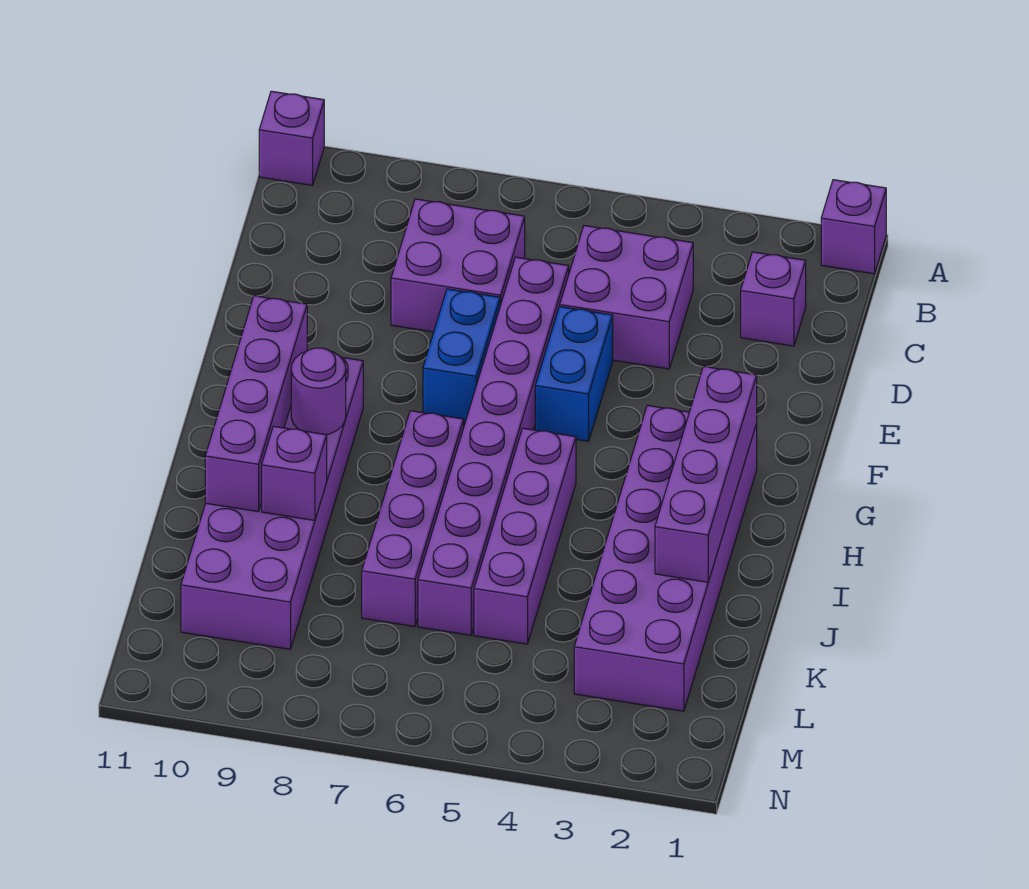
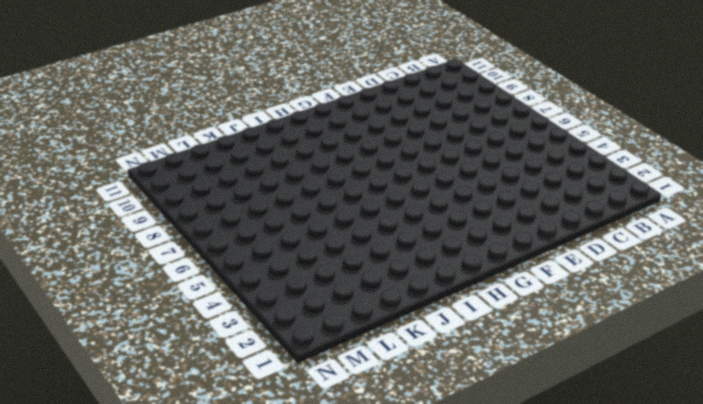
none -> purple 1x1 brick [821,180,886,274]
none -> purple 1x1 brick [259,91,324,185]
none -> purple 1x1 brick [741,252,806,346]

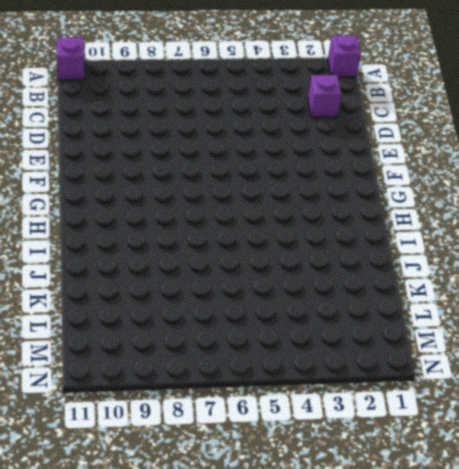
none -> purple 2x2 brick [560,226,693,369]
none -> purple 2x2 brick [391,199,525,332]
none -> purple 1x8 brick [418,257,569,635]

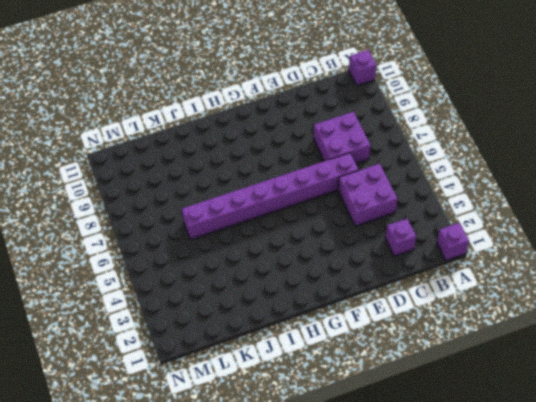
none -> blue 1x2 brick [535,307,613,441]
none -> blue 1x2 brick [423,289,500,422]
none -> purple 2x6 brick [574,405,757,711]

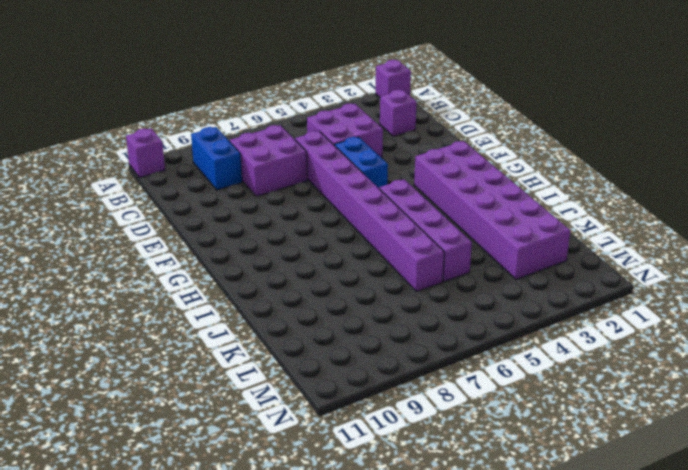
blue 1x2 brick [191,127,242,190] -> blue 1x2 brick moved to [423,289,500,422]
none -> purple 2x6 brick [181,357,363,649]
none -> purple 1x4 brick [362,411,464,626]
none -> purple 1x4 brick [655,366,757,582]

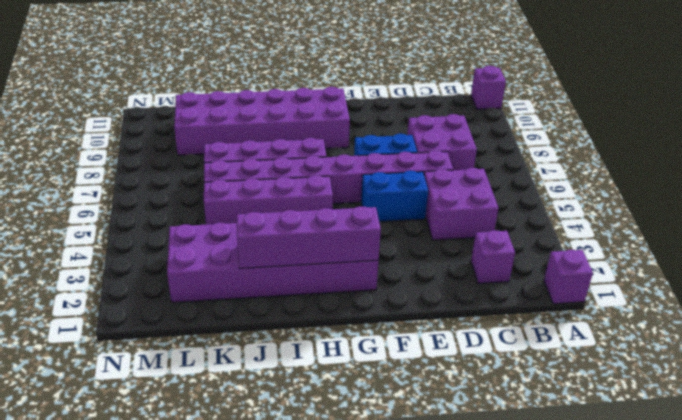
none -> purple 1x4 brick [205,296,307,512]
none -> purple 1x1 round brick [291,348,346,435]
none -> purple 1x1 brick [262,426,327,520]

